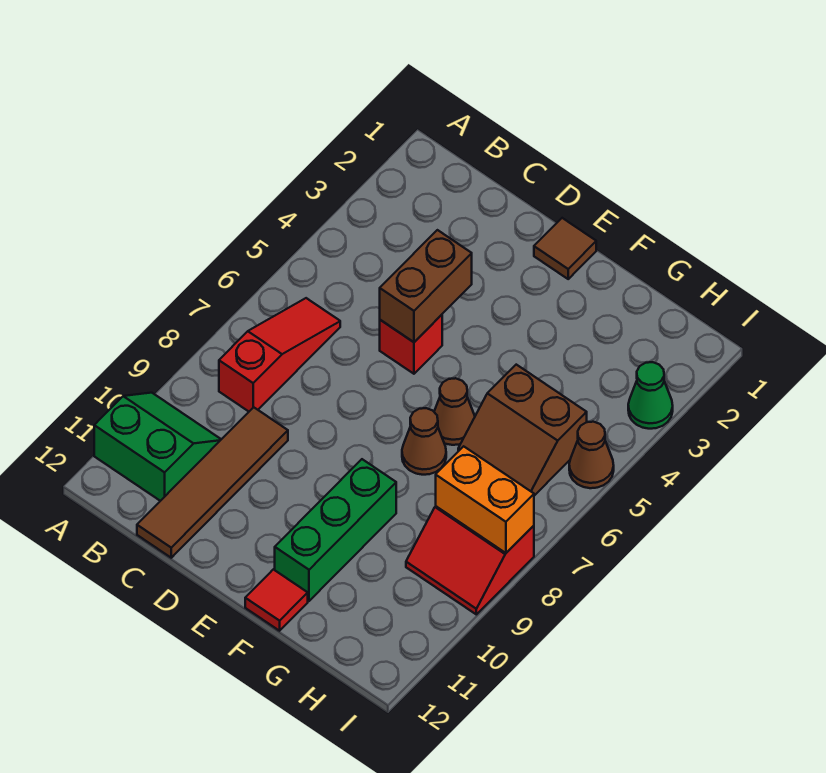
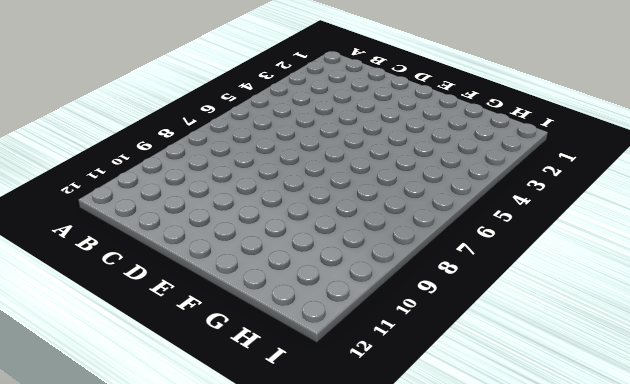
none -> green 2x2 slope [94,393,221,501]
none -> red 1x3 slope [219,298,340,411]
none -> brown 1x4 tile [137,407,288,558]

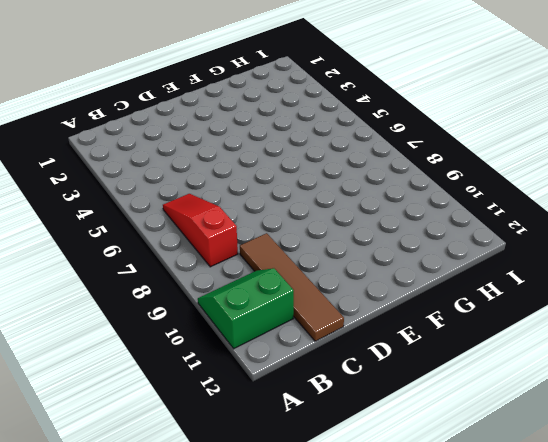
none -> red 1x1 brick [380,315,442,374]
none -> brown 1x1 tile [534,218,596,279]
none -> brown 1x1 cone [434,378,475,445]

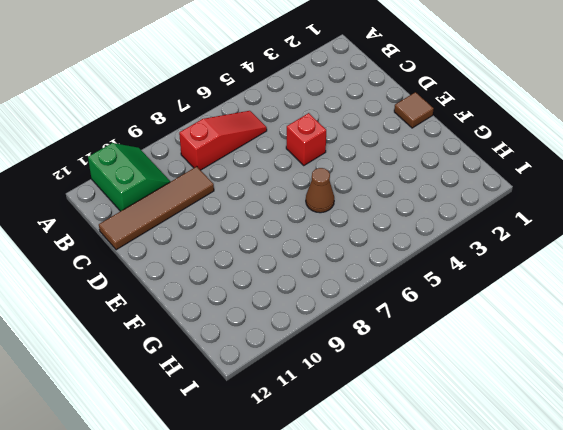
none -> brown 1x1 cone [402,408,446,475]
none -> green 1x3 brick [275,459,396,601]
none -> red 1x1 tile [245,569,308,631]

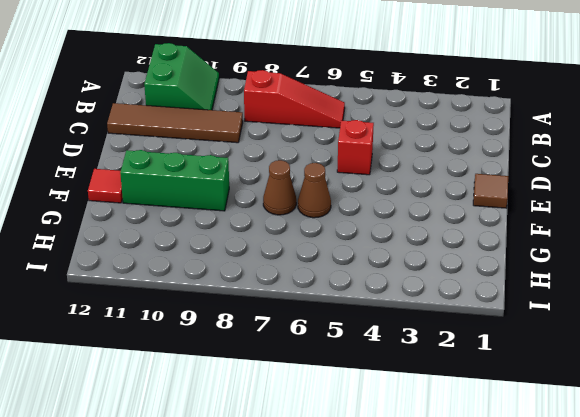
none -> brown 2x2 slope [458,365,587,496]
none -> red 2x2 slope [406,506,534,614]
none -> green 1x1 cone [628,362,673,429]

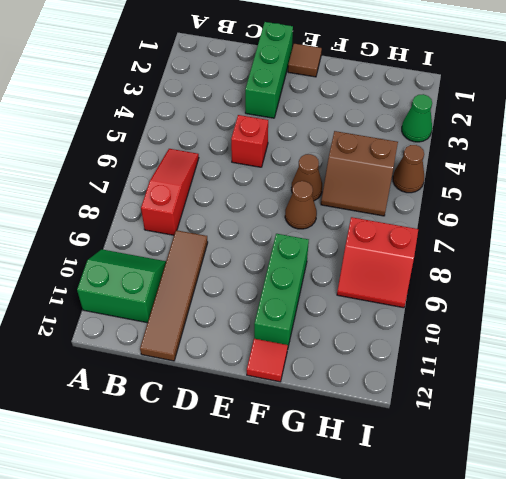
green 1x3 brick [245,22,293,118] -> none
none -> brown 1x2 brick [380,230,472,342]
none -> orange 1x2 brick [436,446,534,553]

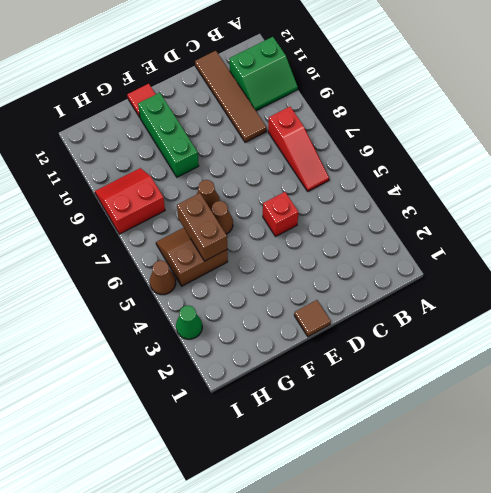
brown 1x2 brick [177,193,227,261] -> brown 1x2 brick moved to [380,230,472,342]
none -> orange 1x2 brick [436,446,534,553]

